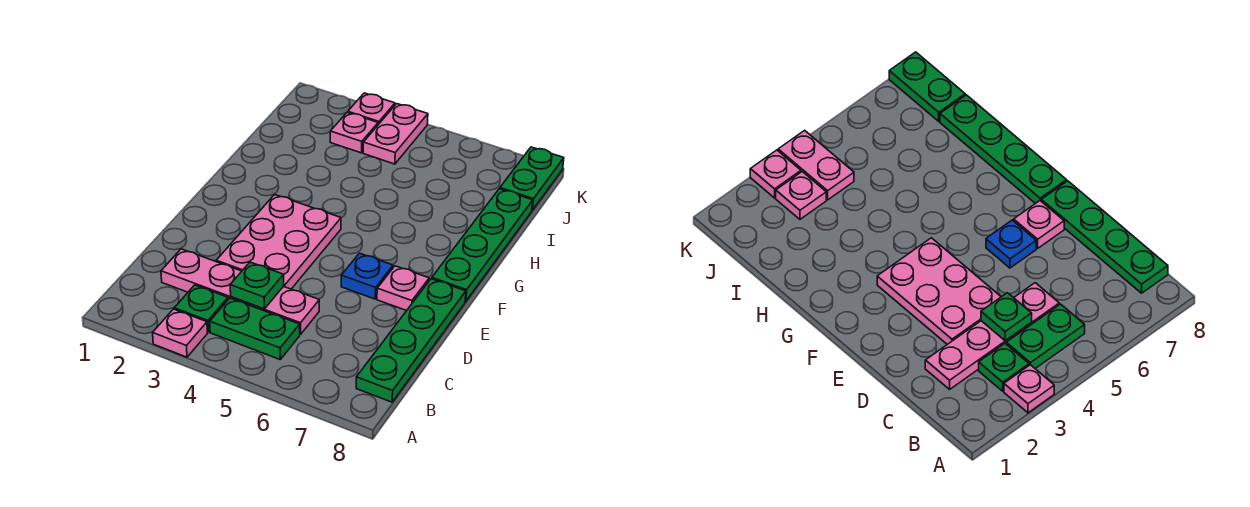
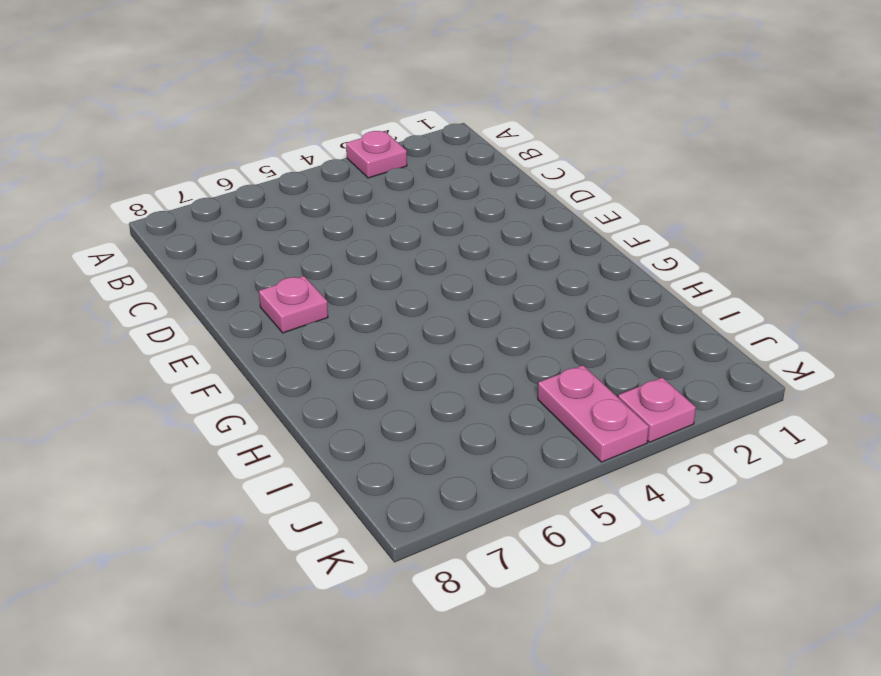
none -> green 1x1 plate [174,285,228,332]
none -> green 1x2 plate [210,298,300,359]
none -> green 1x4 plate [356,279,466,402]

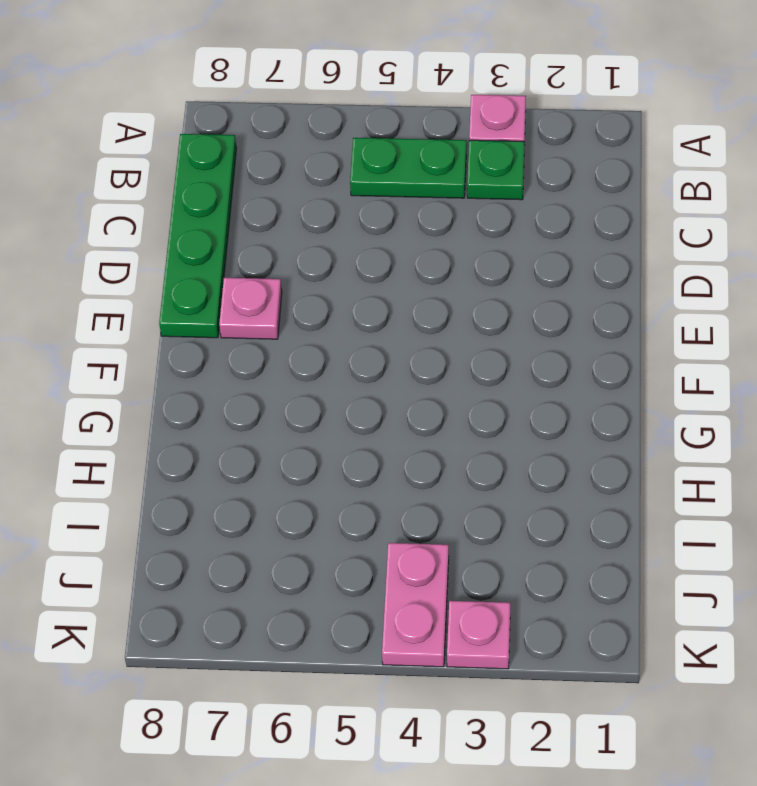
none -> pink 1x4 plate [161,249,319,334]
none -> pink 2x3 plate [216,195,341,289]
none -> blue 1x1 plate [341,253,393,299]

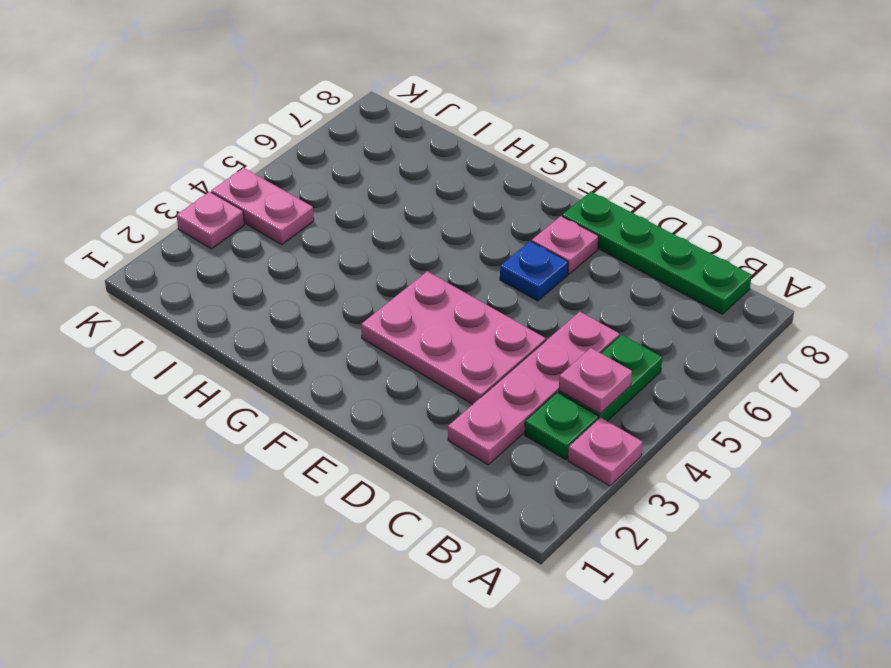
pink 1x1 plate [559,348,632,414] -> pink 1x1 plate moved to [330,112,378,153]
none -> green 1x4 plate [432,189,533,301]
none -> green 1x2 plate [500,147,564,210]
none -> green 1x1 plate [230,262,284,309]

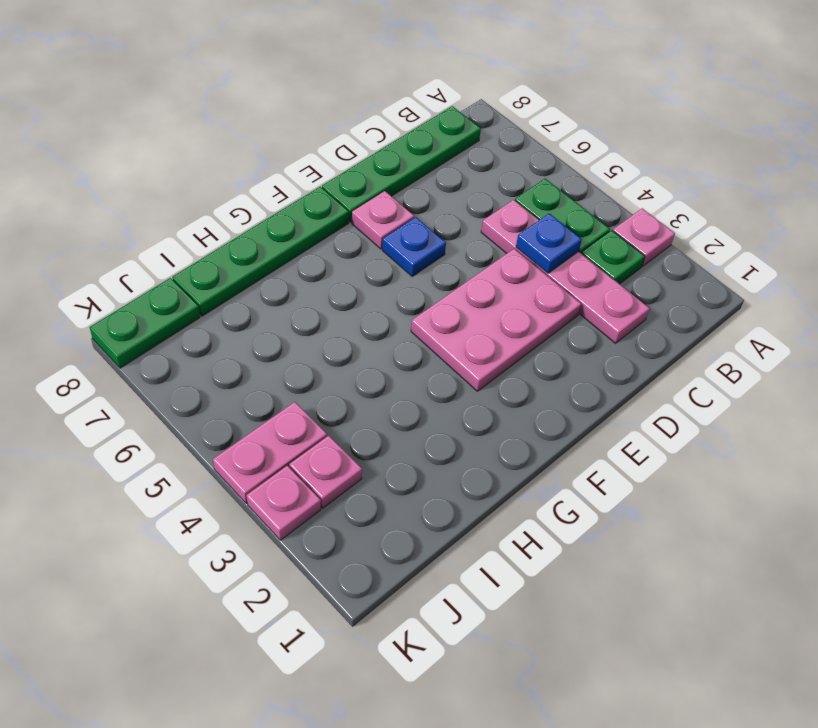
blue 1x1 plate [516,213,582,273] -> green 1x1 plate [230,262,284,309]

